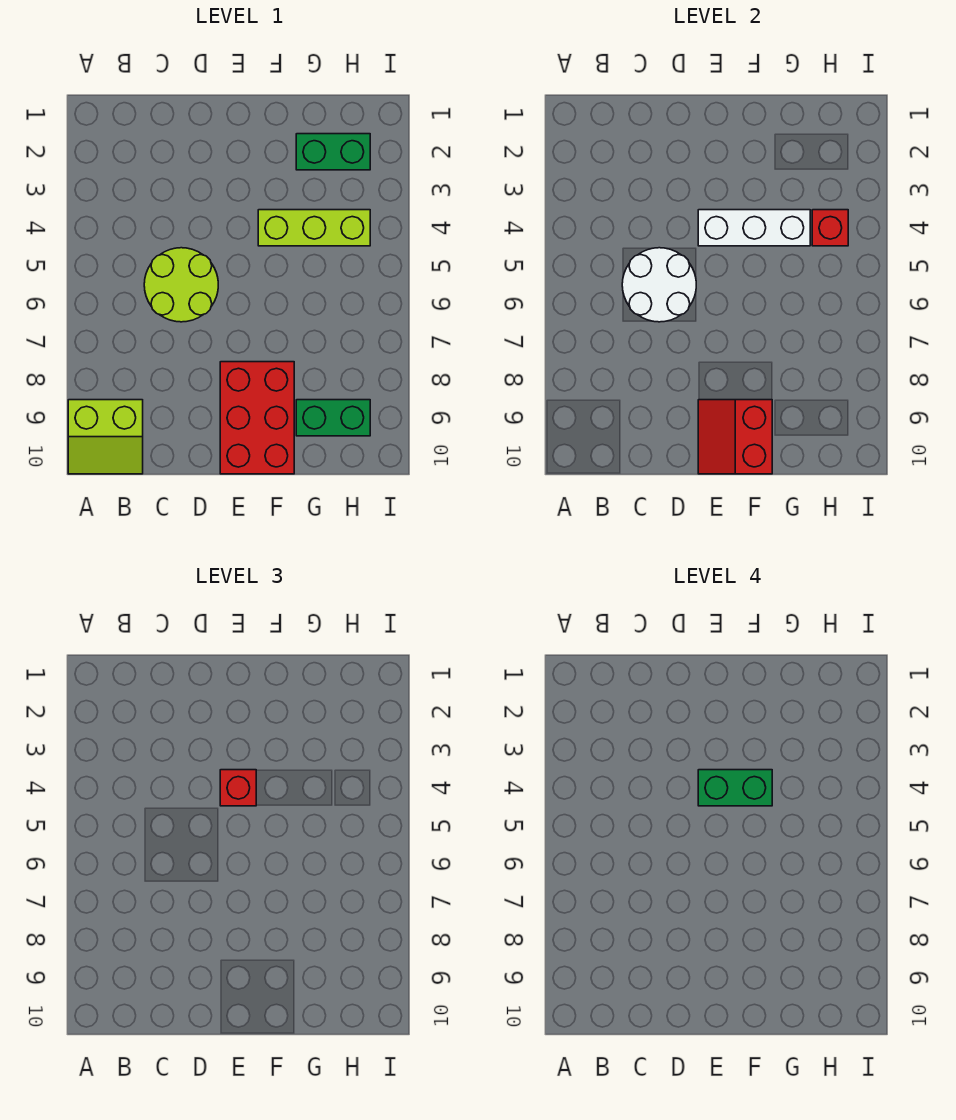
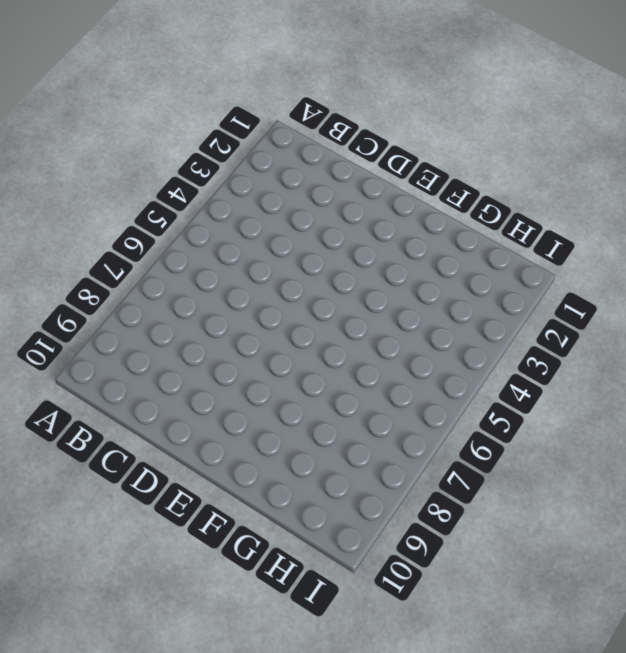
none -> lime 2x2 slope [68,400,143,474]
none -> lime 2x2 round brick [144,248,218,322]
none -> red 2x3 brick [220,362,294,474]

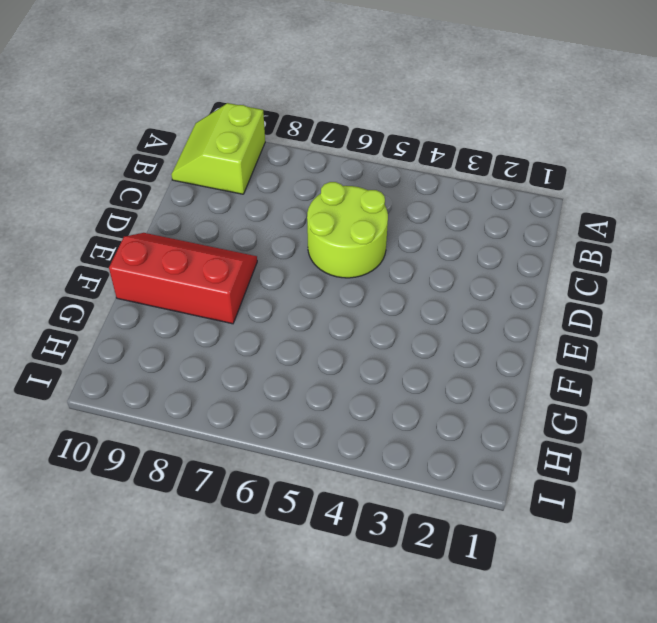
red 2x3 slope [109,233,257,324] -> red 2x3 brick [220,362,294,474]
none -> lime 1x3 brick [258,210,370,246]
none -> green 1x2 brick [296,134,370,170]
none -> green 1x2 brick [296,400,370,436]

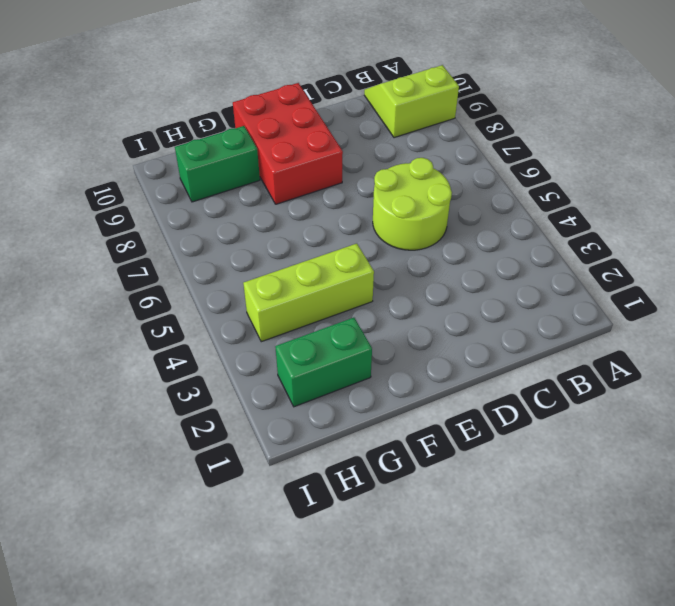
none -> white 2x2 round brick [622,248,696,322]
none -> white 1x3 brick [698,210,810,246]
none -> red 2x2 slope [698,400,772,474]

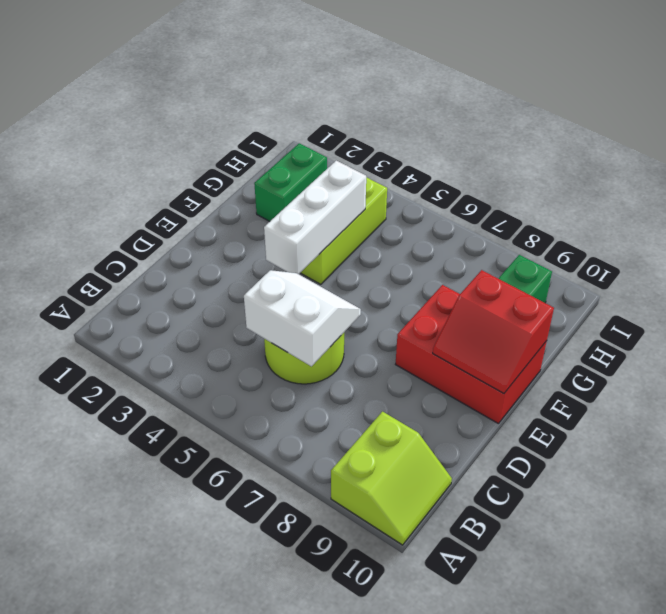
white 2x2 slope [244,270,361,366] -> white 2x2 round brick [622,248,696,322]
none -> red 1x1 brick [812,210,848,246]
none -> red 1x1 brick [220,770,256,806]
none -> green 1x2 brick [698,770,772,806]

